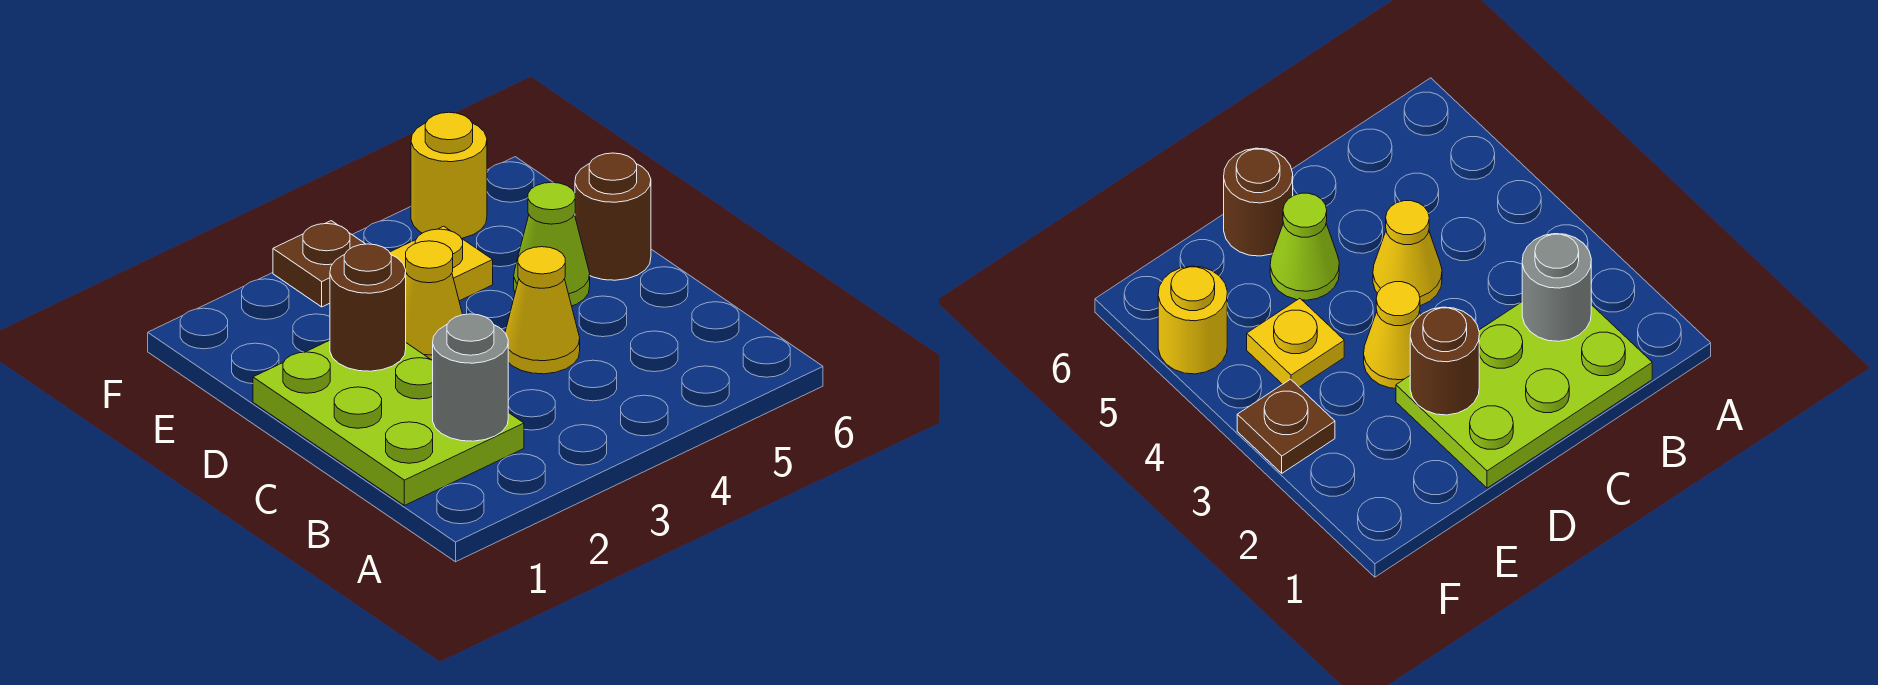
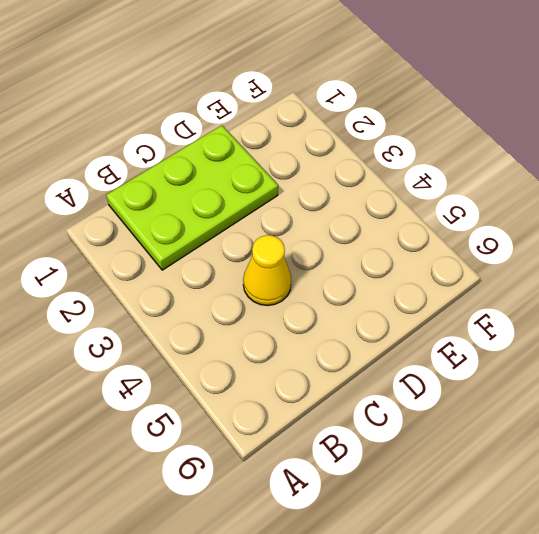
none -> yellow 1x1 cone [406,241,463,360]
none -> lime 1x1 cone [514,182,590,306]

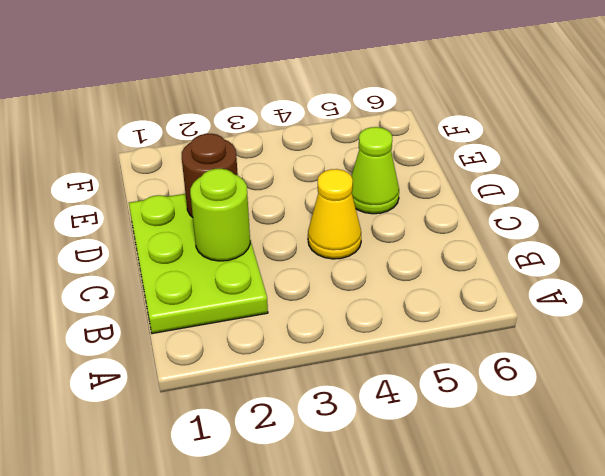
lime 1x1 round brick [190,168,250,261] -> none
none -> yellow 1x1 cone [406,241,463,360]
none -> brown 1x1 round brick [575,153,651,280]

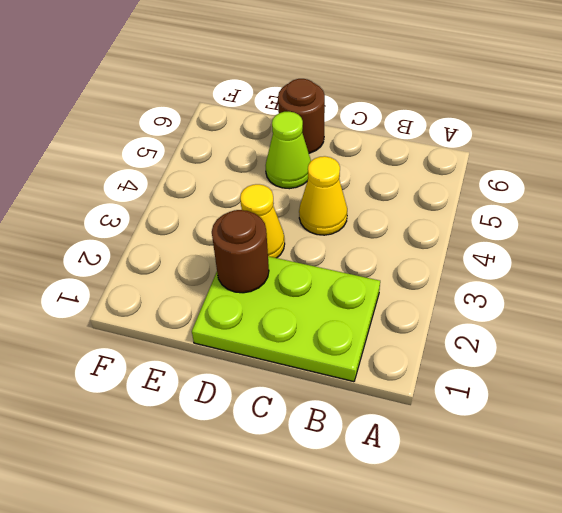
none -> yellow 1x1 plate [390,226,493,301]
none -> brown 1x1 plate [273,221,365,307]

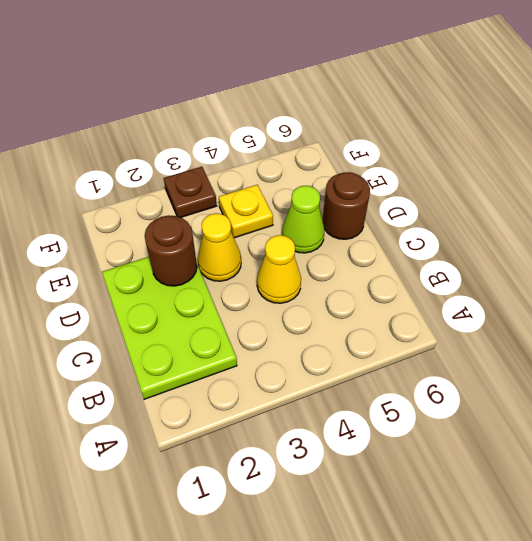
none -> yellow 1x1 round brick [411,112,487,238]
none -> grey 1x1 round brick [433,314,508,441]

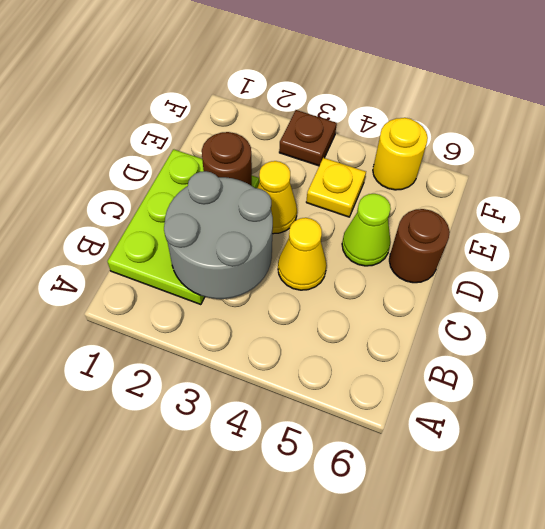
grey 2x2 round brick [164,171,273,299] -> grey 1x1 round brick [433,314,508,441]

